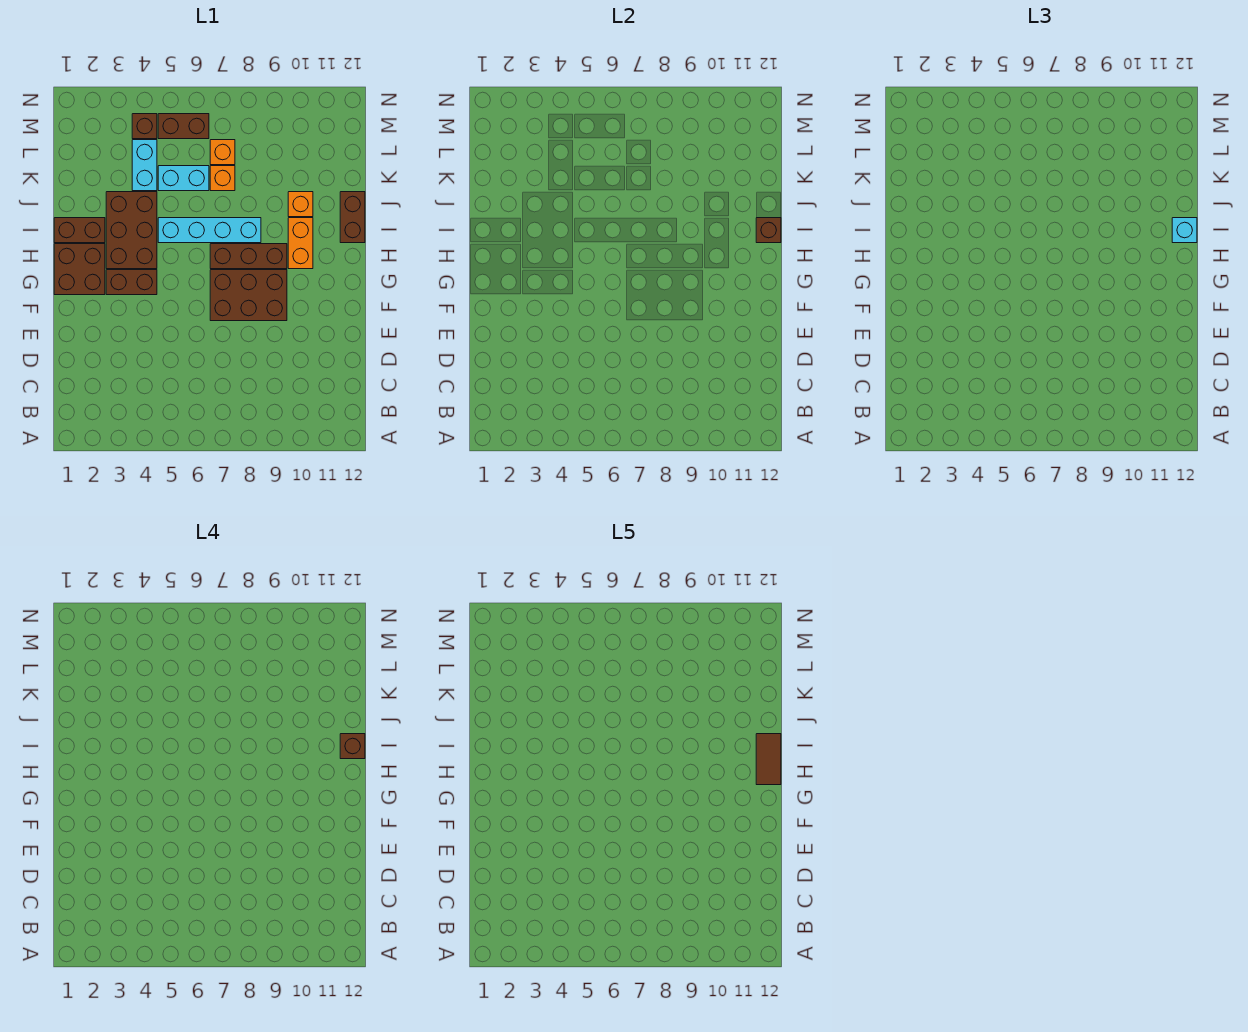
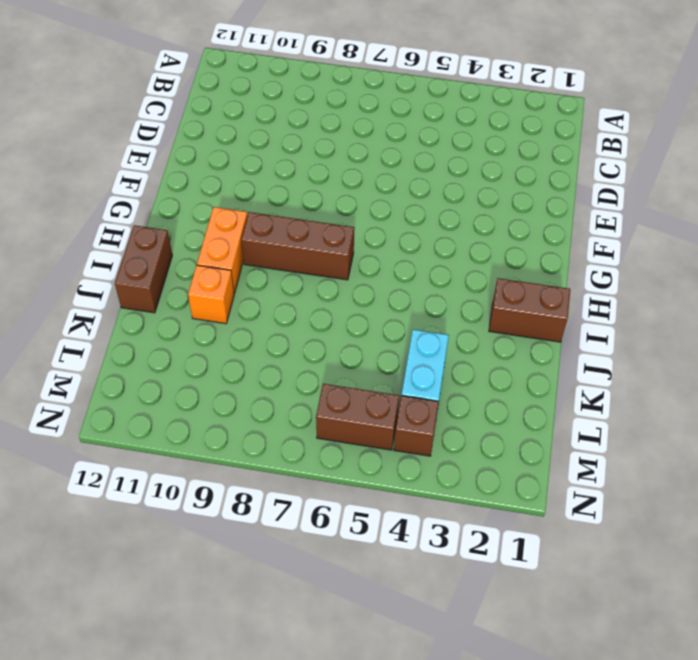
none -> brown 2x3 brick [210,270,287,321]
none -> brown 2x2 brick [54,244,105,295]
none -> brown 1x2 brick [106,270,157,295]

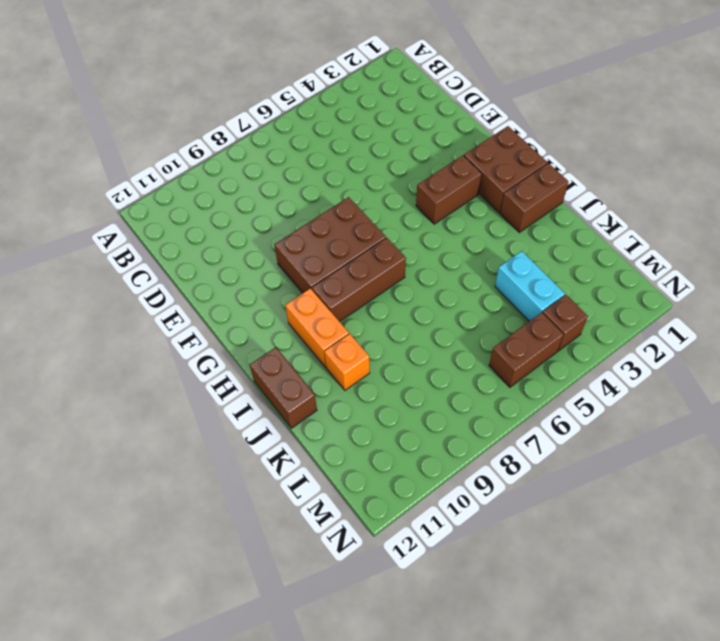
none -> brown 2x3 brick [106,192,157,269]
none -> cyan 1x4 brick [158,218,261,243]
none -> cyan 1x2 brick [158,166,209,191]

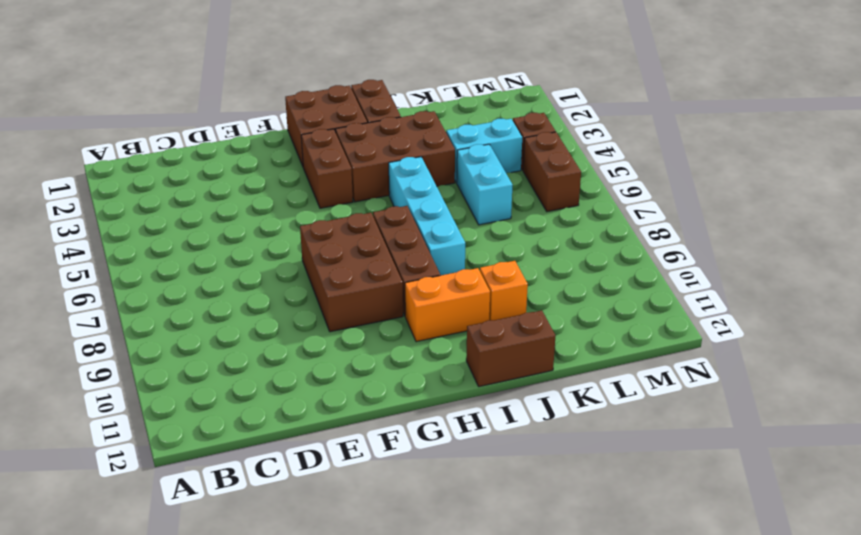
none -> orange 1x1 brick [210,166,235,191]
none -> orange 1x1 brick [210,140,235,165]
none -> brown 1x1 brick [756,218,781,243]

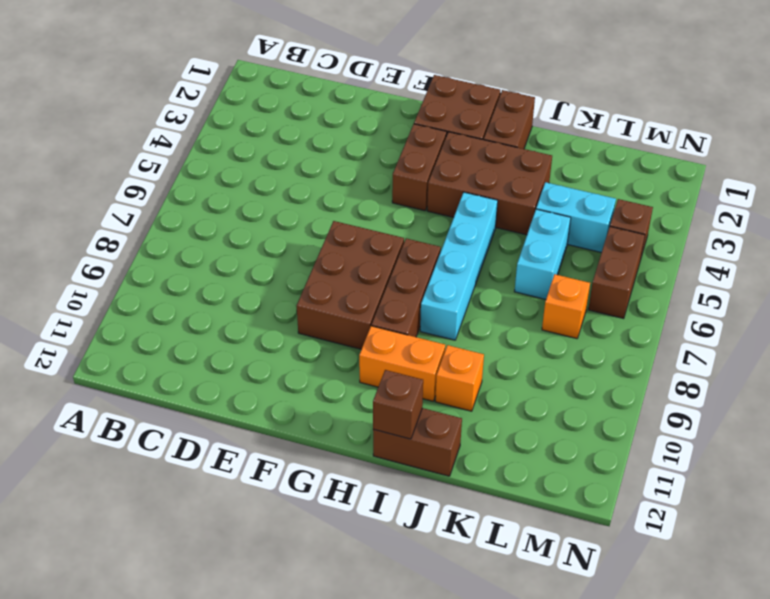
none -> orange 1x1 brick [210,166,235,191]
none -> cyan 1x1 brick [1172,218,1197,243]
none -> brown 1x1 brick [340,734,365,759]

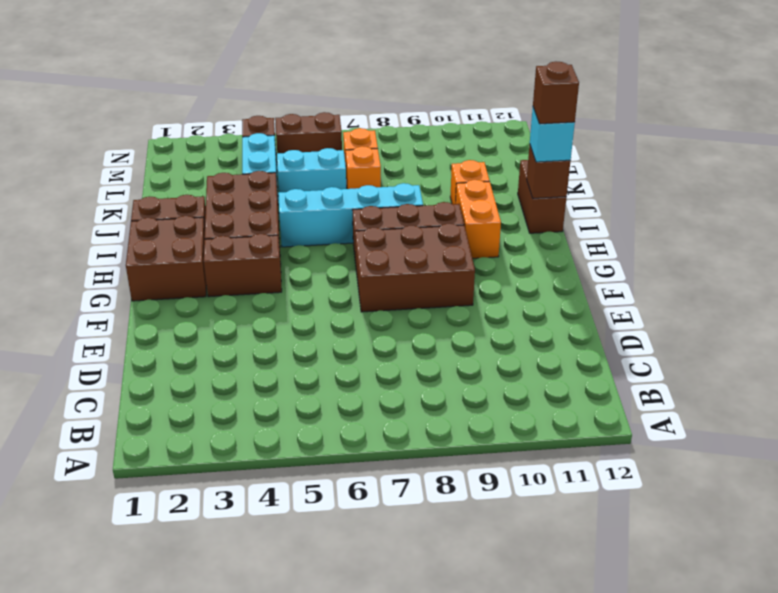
none -> brown 1x2 tile [756,734,781,785]

